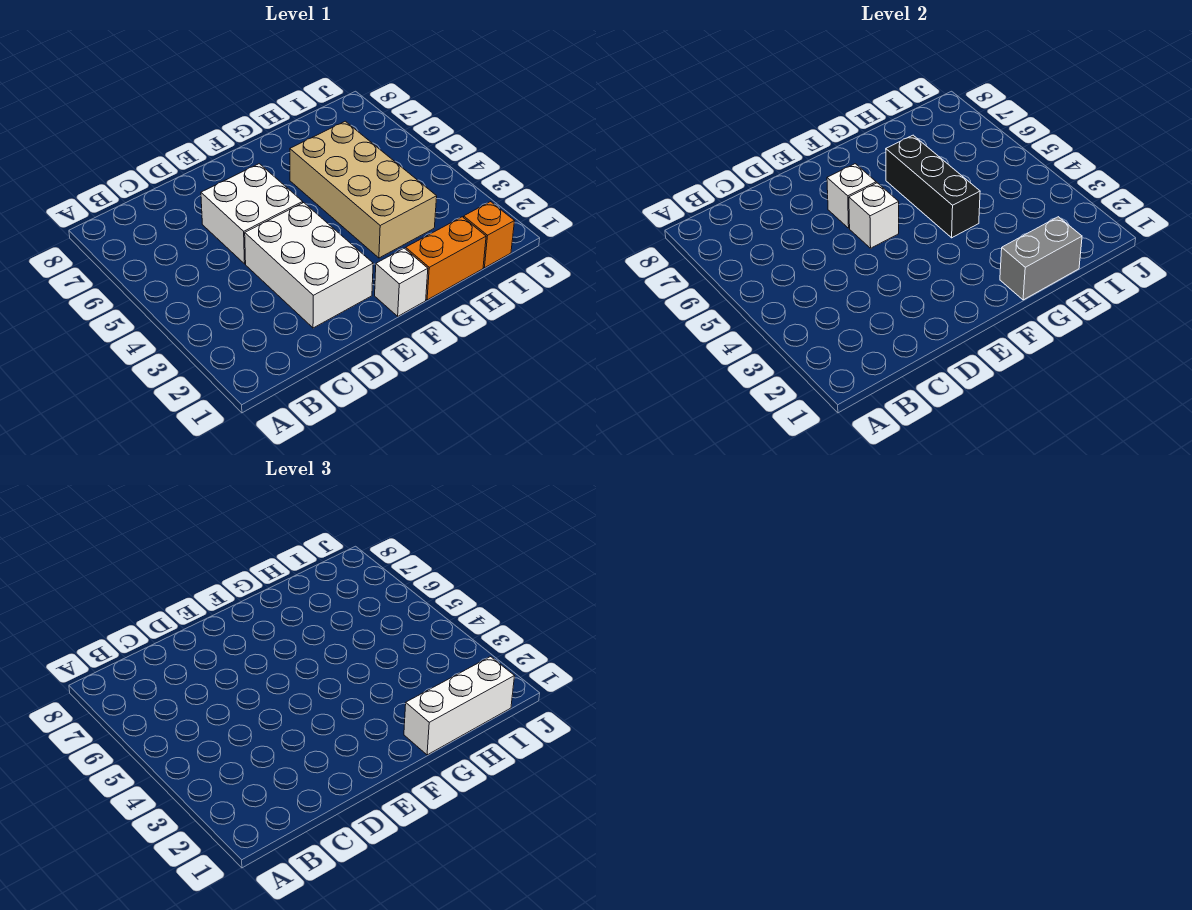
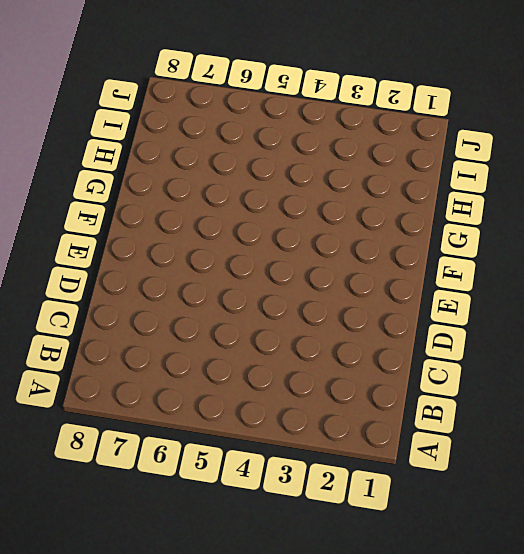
none -> white 2x3 brick [245,203,373,328]
none -> white 2x2 brick [201,164,303,264]

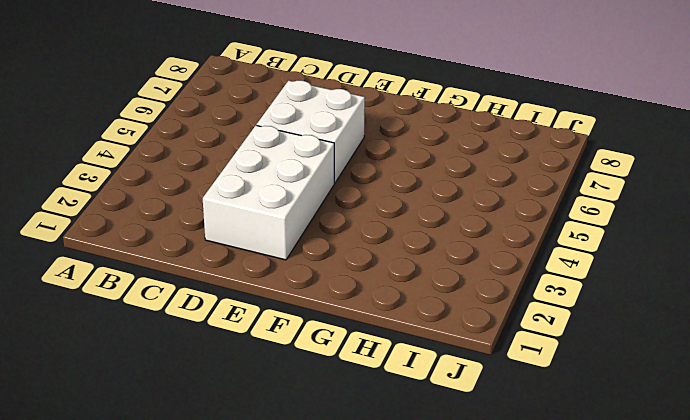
none -> white 1x1 brick [375,248,428,316]
none -> orange 1x2 brick [406,217,486,300]

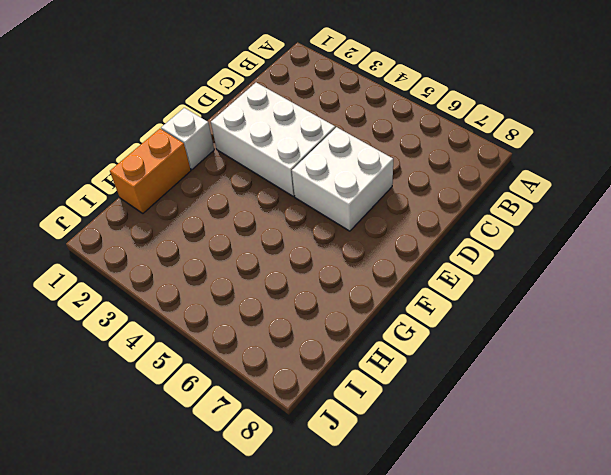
none -> tan 2x4 brick [290,121,437,258]
none -> orange 1x1 brick [464,202,514,268]

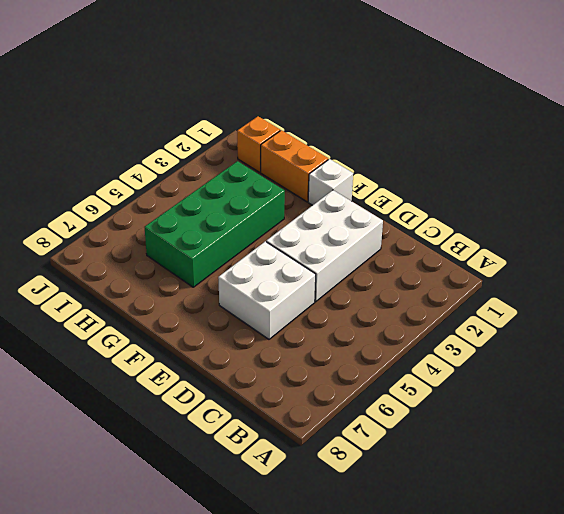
green 2x4 brick [145,161,285,287] -> tan 2x4 brick [290,121,437,258]
none -> white 1x1 brick [849,183,899,248]
none -> white 1x1 brick [827,164,876,228]

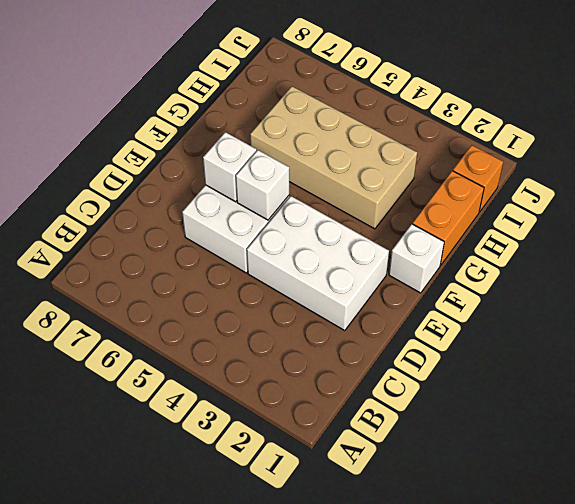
none -> grey 1x2 brick [1000,217,1082,300]
none -> black 1x3 brick [886,135,980,238]

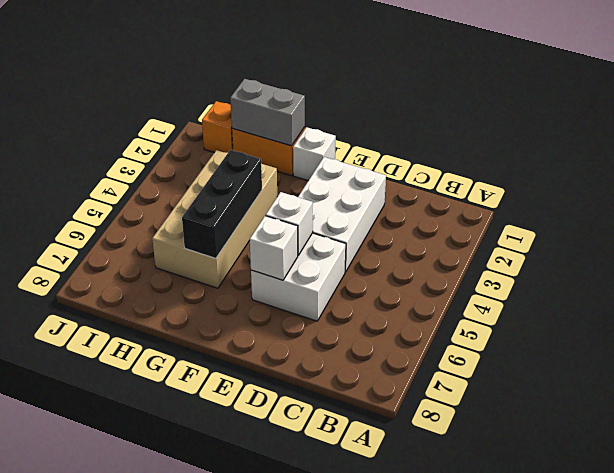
none -> white 1x3 brick [404,657,514,755]

